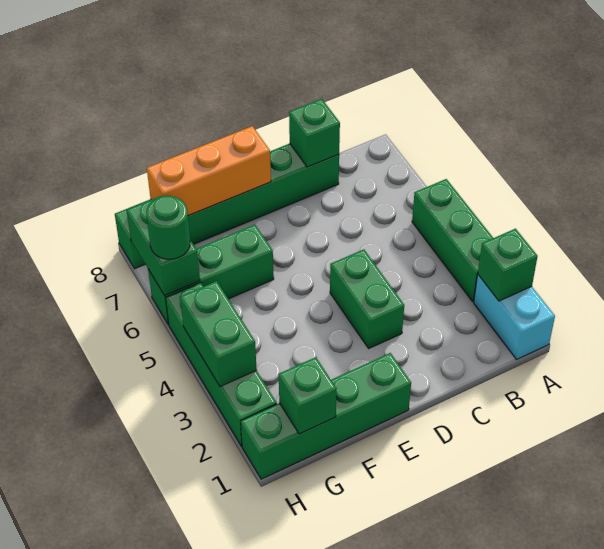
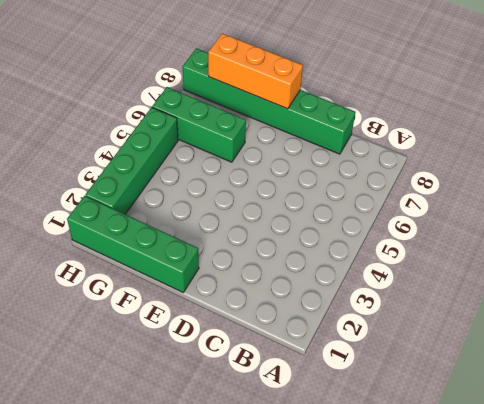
none -> cyan 1x2 brick [474,275,555,359]
none -> green 1x3 brick [412,179,493,301]
none -> green 1x2 brick [330,249,404,348]

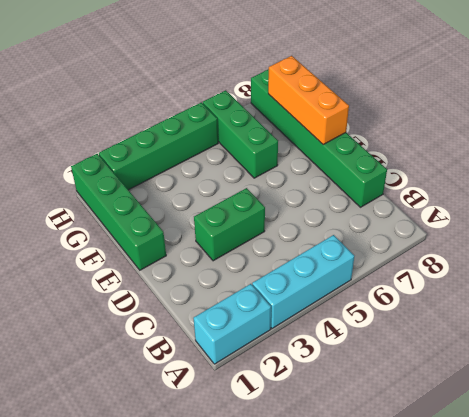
cyan 1x3 brick [252,235,354,328] -> green 1x3 brick [412,179,493,301]
none -> green 1x1 brick [478,229,538,301]
none -> green 1x1 brick [289,99,340,167]
none -> green 1x1 brick [279,357,337,434]

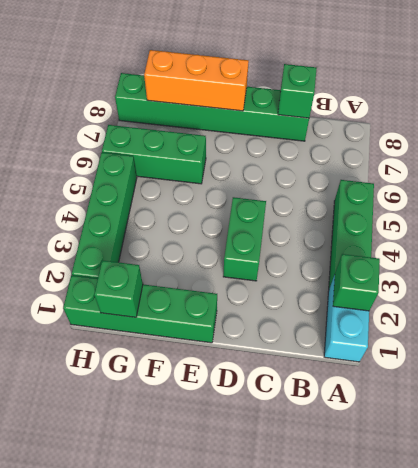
none -> green 1x2 brick [180,281,257,387]
none -> green 1x2 brick [127,196,200,296]
none -> green 1x1 round brick [146,196,190,259]

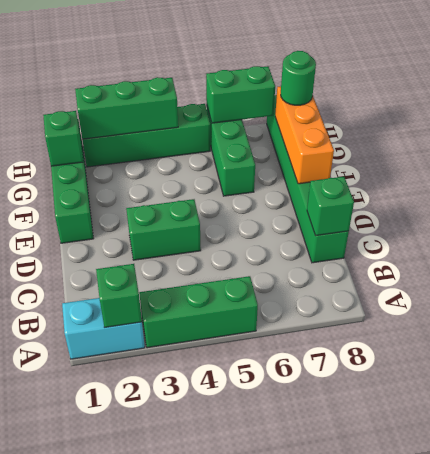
green 1x1 round brick [281,51,316,105] -> green 1x1 round brick moved to [146,196,190,259]
green 1x3 brick [75,77,178,139] -> green 1x2 brick [180,281,257,387]

